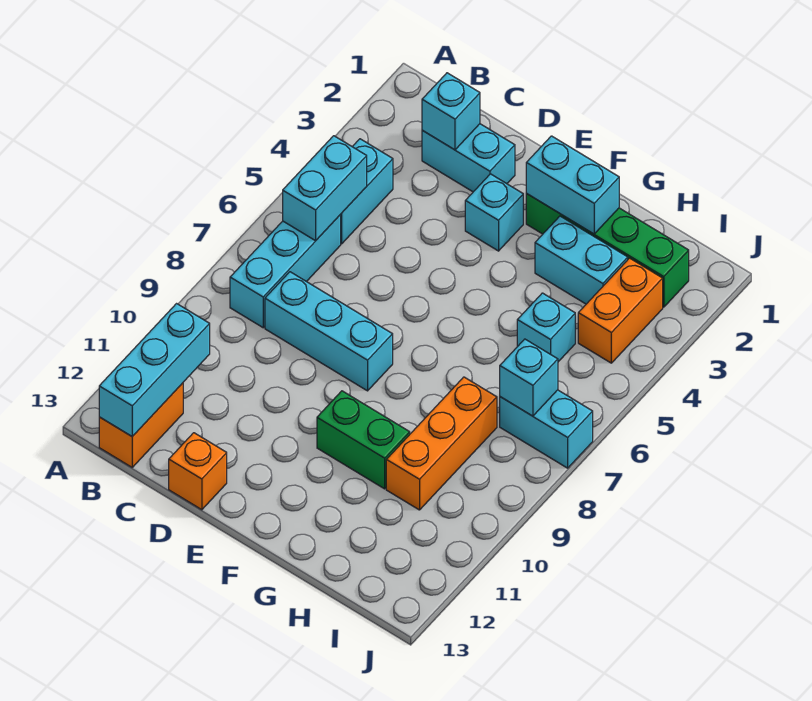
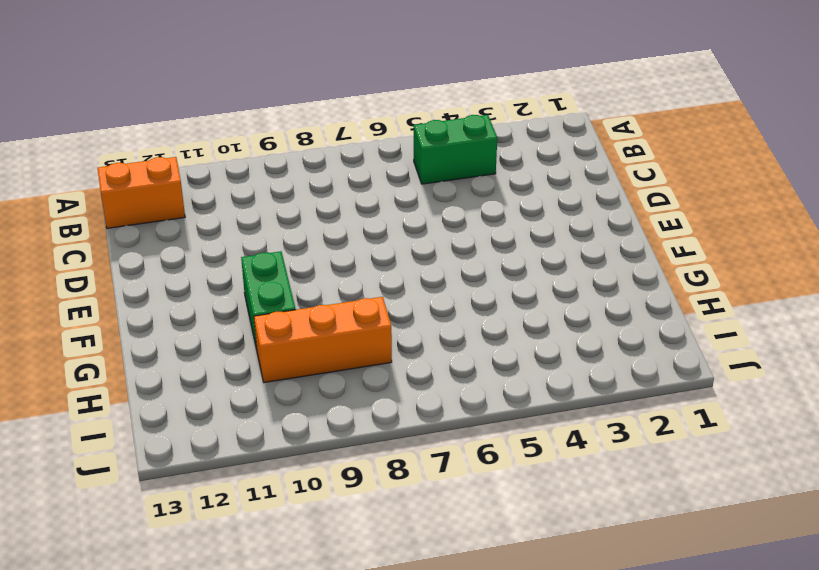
green 1x2 brick [414,115,497,184] -> cyan 1x2 brick [340,139,393,244]
none -> cyan 1x3 brick [230,215,341,328]
none -> cyan 1x2 brick [422,124,515,192]
none -> cyan 1x3 brick [265,272,393,391]

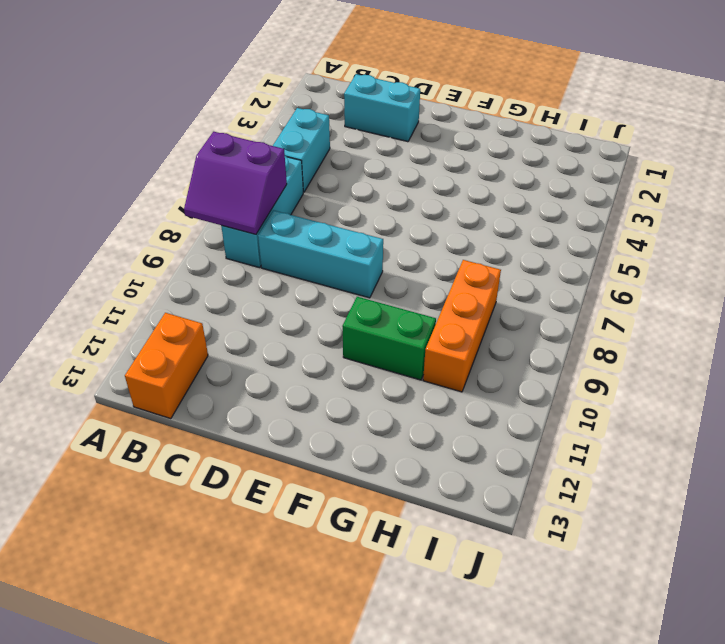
purple 2x2 slope [184,132,287,234] -> none
none -> orange 1x1 brick [169,433,227,510]
none -> cyan 1x1 brick [465,174,523,251]
none -> green 1x4 brick [526,194,689,307]

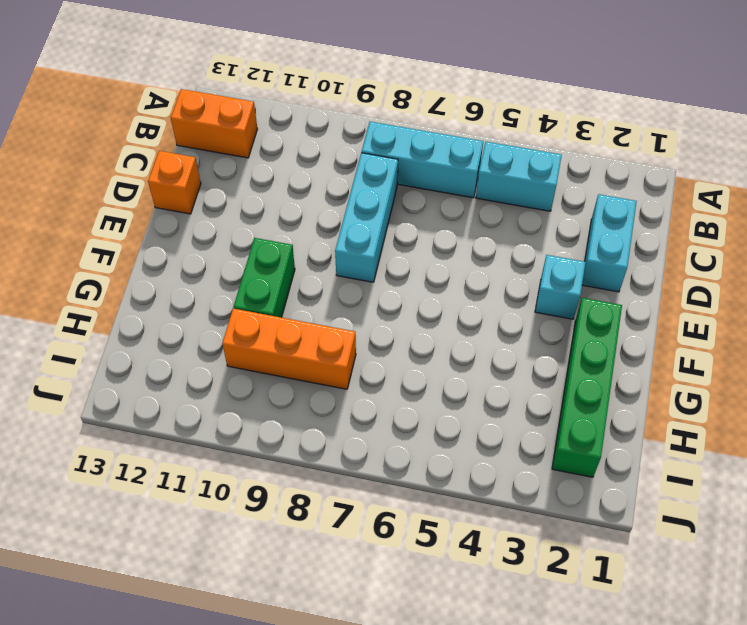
none -> cyan 1x2 brick [535,216,628,304]
none -> cyan 1x1 brick [517,293,575,362]
none -> orange 1x2 brick [578,258,663,363]

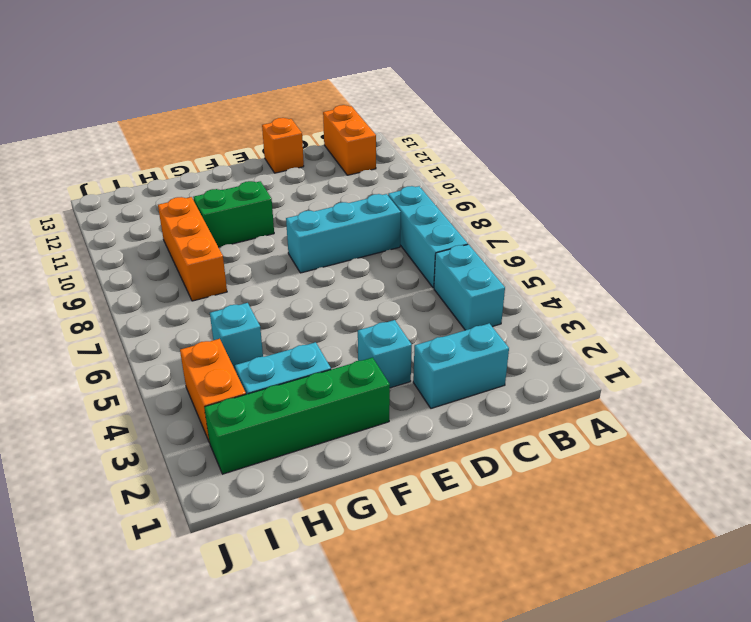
none -> cyan 1x2 brick [500,390,593,468]
none -> cyan 1x2 brick [283,136,367,241]
none -> cyan 1x3 brick [99,304,210,437]

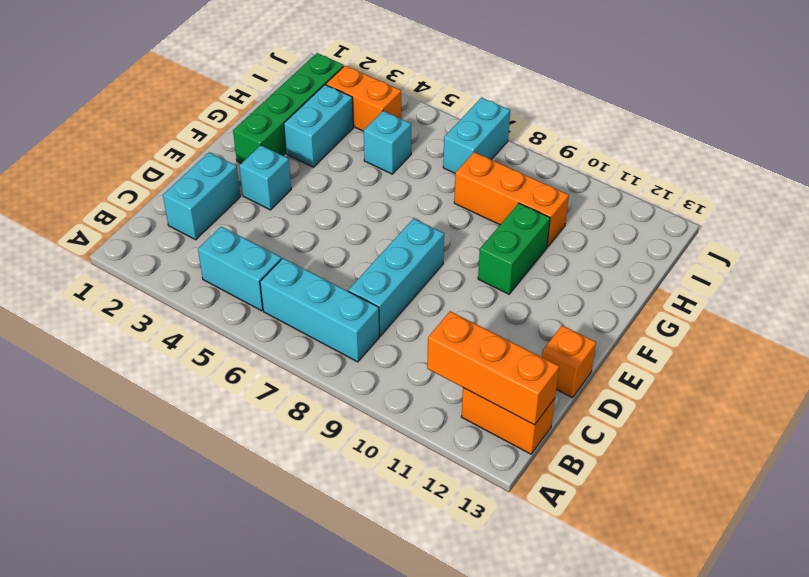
orange 1x3 brick [427,311,559,425] -> cyan 1x3 brick [99,304,210,437]
none -> cyan 1x2 brick [283,136,367,241]
none -> cyan 1x1 brick [422,73,480,150]
none -> cyan 1x2 brick [526,136,619,234]

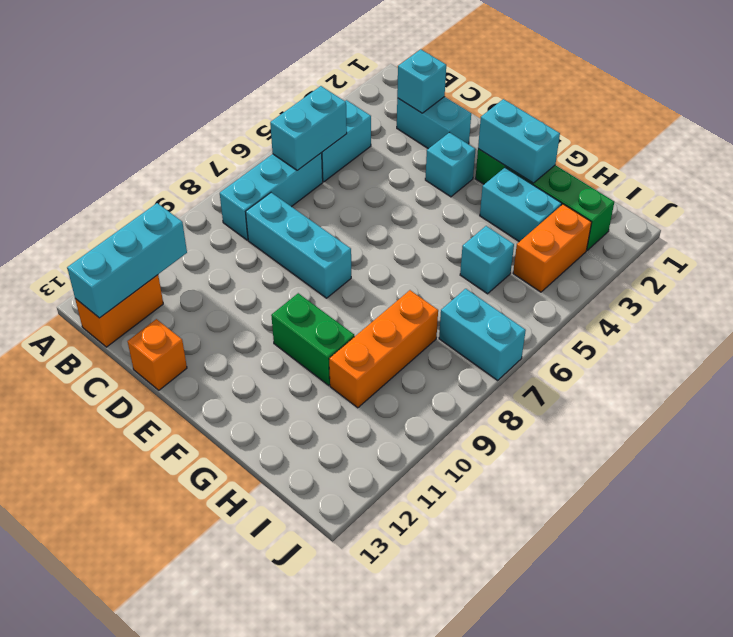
none -> cyan 1x1 brick [500,339,558,416]

